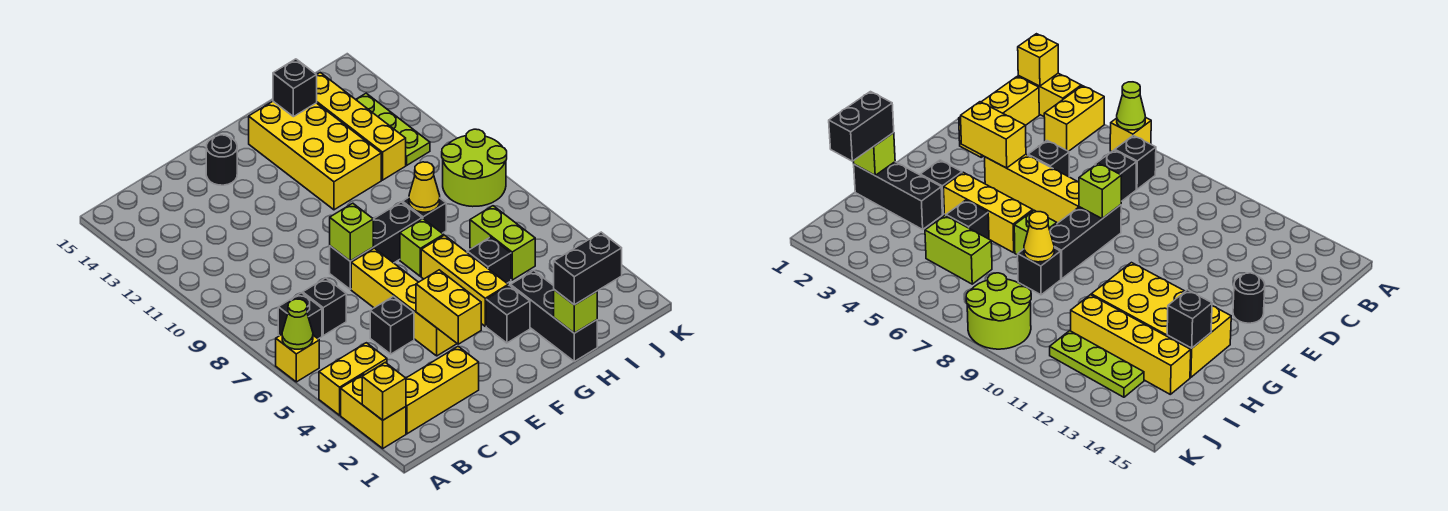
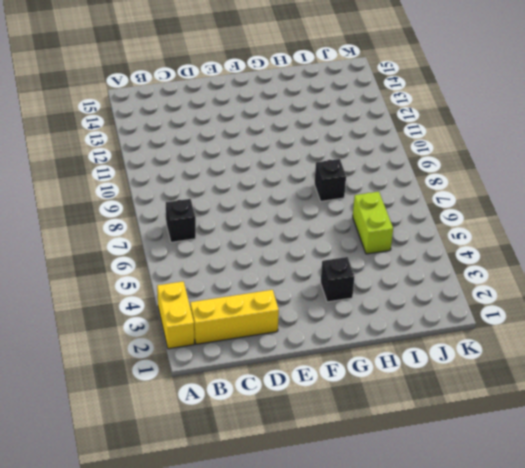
none -> yellow 1x2 brick [319,343,387,415]
none -> yellow 1x1 brick [276,335,319,382]
none -> black 1x1 brick [303,278,346,336]

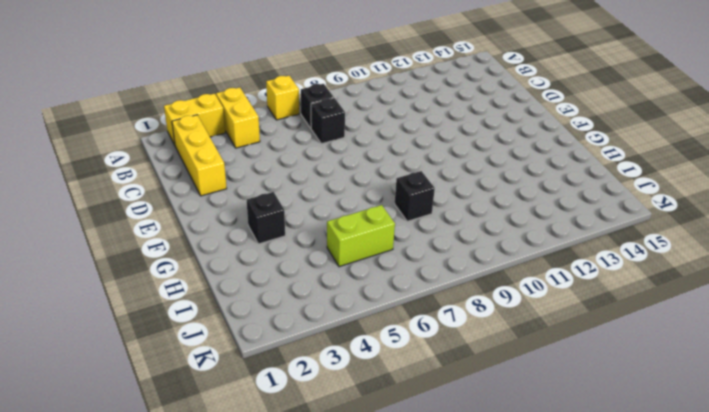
none -> black 1x1 brick [370,296,414,354]
none -> yellow 1x4 brick [351,248,457,356]
none -> black 1x3 brick [330,202,422,289]

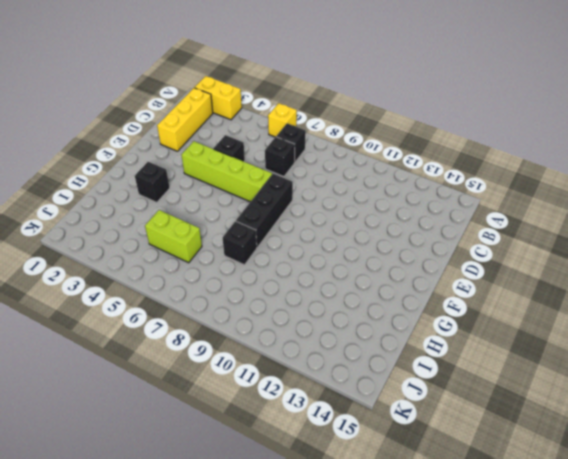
lime 1x4 brick [182,141,272,202] -> yellow 1x4 brick [351,248,457,356]
none -> yellow 1x2 brick [319,343,387,415]
none -> black 1x1 round brick [206,135,237,185]
none -> yellow 1x3 brick [421,235,508,326]

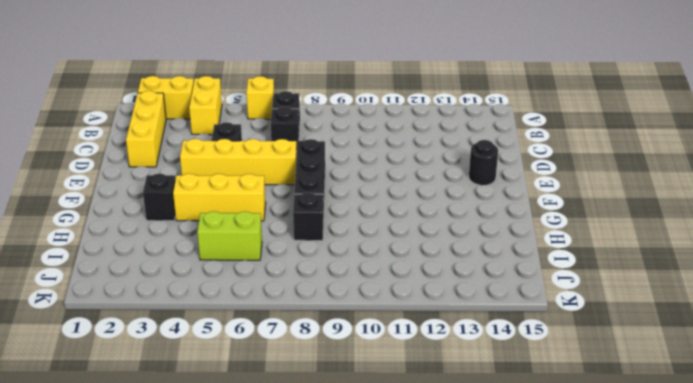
none -> lime 1x1 brick [400,219,444,276]
none -> yellow 2x4 brick [249,101,381,210]
none -> black 1x3 brick [511,270,597,361]

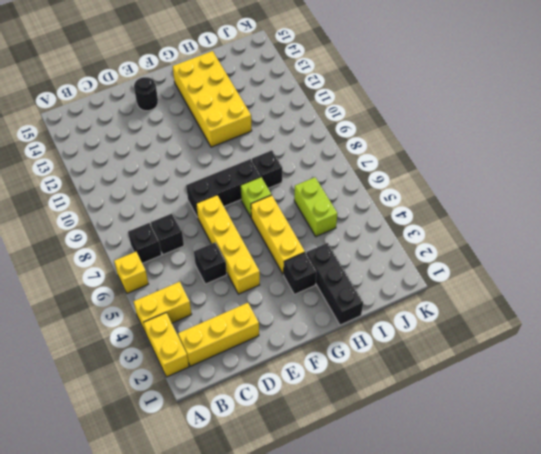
none -> black 1x1 brick [467,237,511,283]
none -> yellow 1x4 brick [317,73,406,180]
none -> lime 2x2 round brick [442,129,507,207]

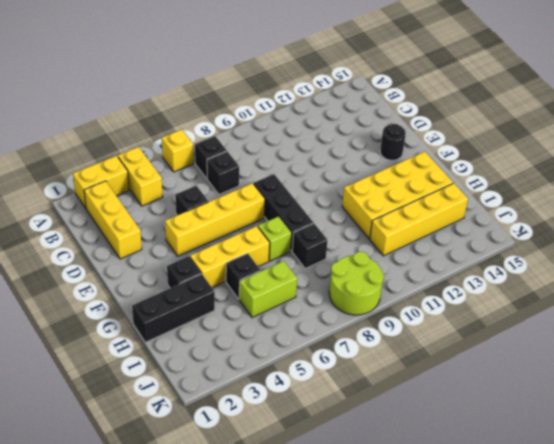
none -> lime 1x3 plate [356,93,430,165]
none -> yellow 1x1 brick [362,362,406,420]
none -> lime 1x1 cone [282,299,313,349]

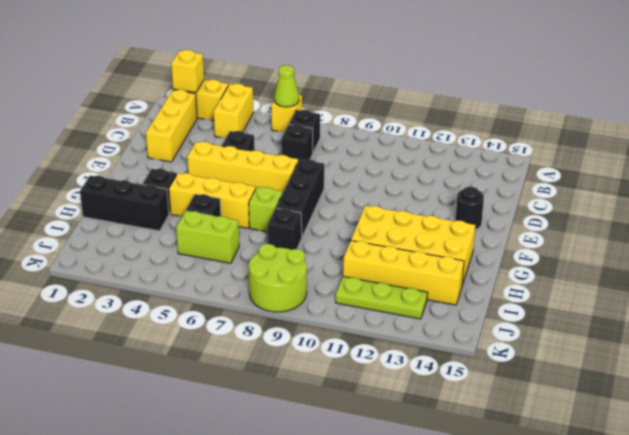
none -> yellow 1x2 brick [416,270,481,344]
none -> lime 1x1 brick [330,203,373,261]
none -> lime 1x1 brick [554,290,597,333]

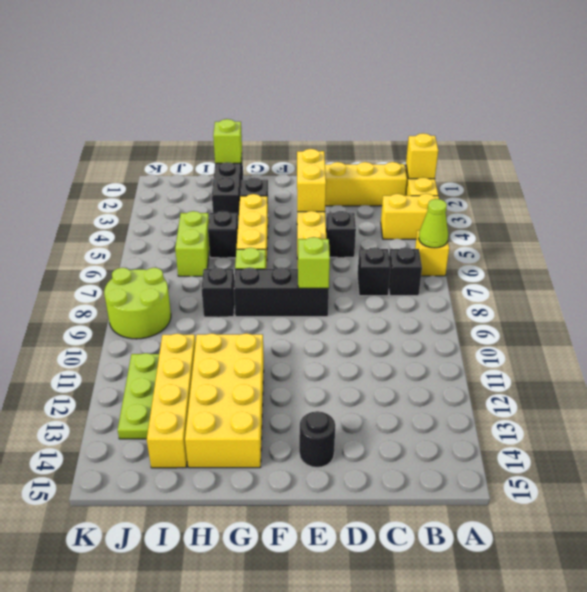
none -> yellow 1x1 cone [409,162,440,212]
none -> black 1x1 brick [273,59,317,117]
none -> black 1x2 brick [554,232,622,305]

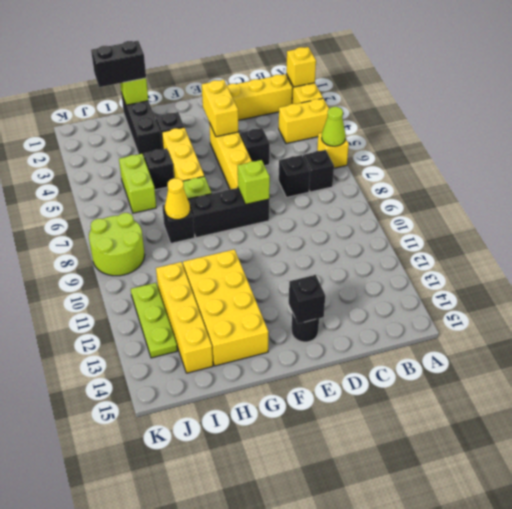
black 1x1 brick [289,275,325,324] -> black 1x1 brick moved to [273,59,317,117]

